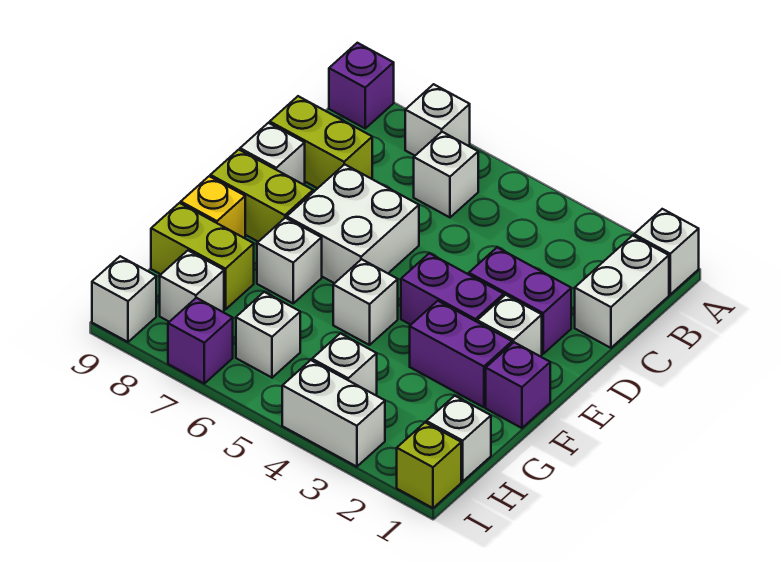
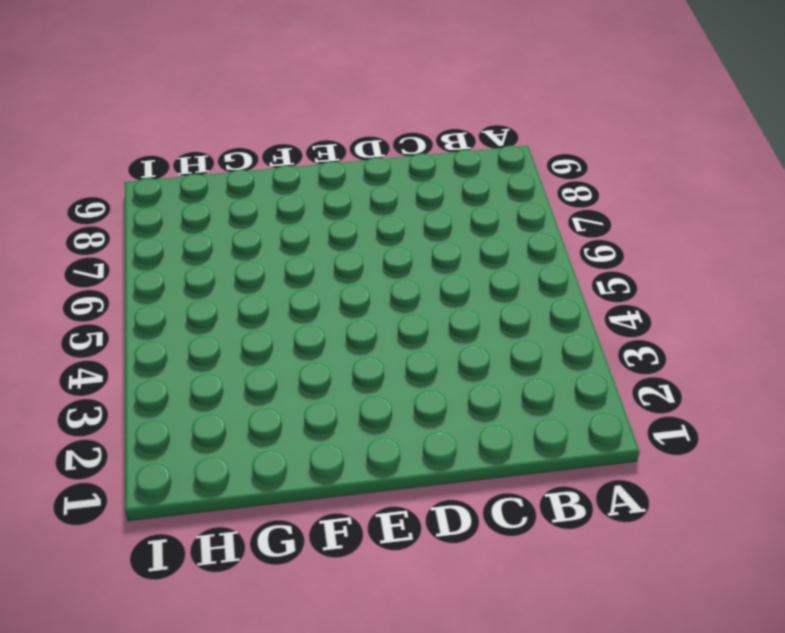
none -> white 1x1 brick [634,209,699,294]
none -> white 1x1 brick [405,84,470,156]
none -> purple 1x1 brick [329,43,394,128]

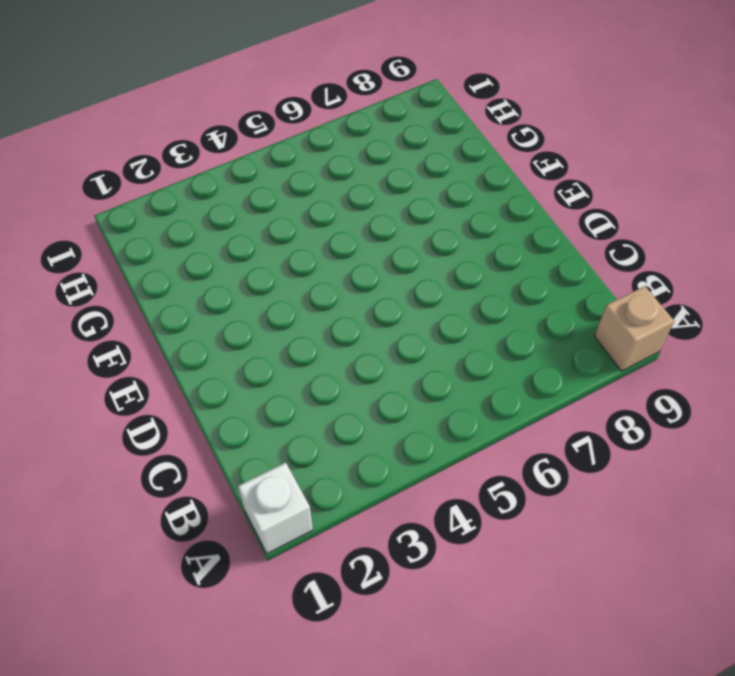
tan 1x1 brick [594,286,674,371] -> purple 1x1 brick [329,43,394,128]
none -> white 1x1 brick [405,84,470,156]
none -> white 1x2 brick [575,236,669,348]
none -> white 1x1 brick [414,132,478,217]

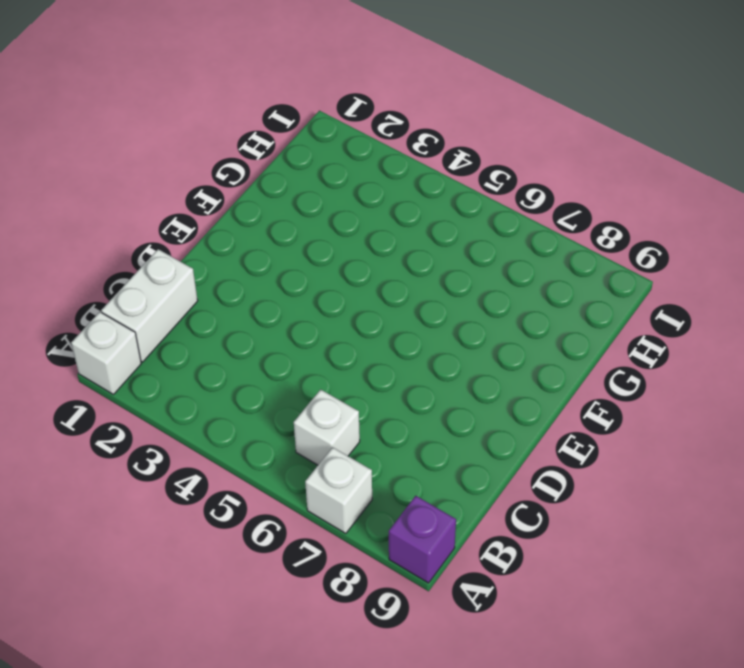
none -> lime 1x2 brick [270,96,372,188]
none -> purple 1x2 brick [469,247,571,354]
none -> white 2x2 brick [287,164,419,283]

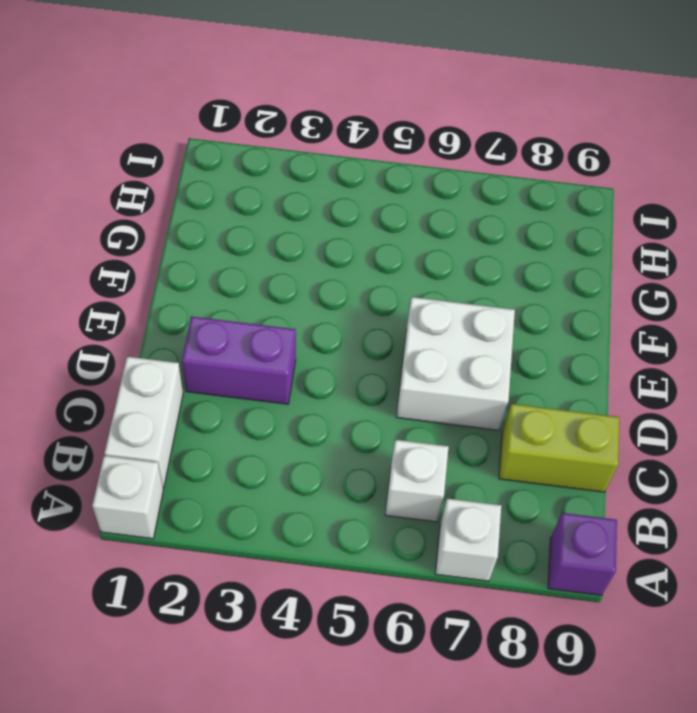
none -> white 1x1 brick [240,123,305,184]
none -> white 1x1 brick [477,295,542,357]
none -> purple 1x2 brick [401,253,504,325]

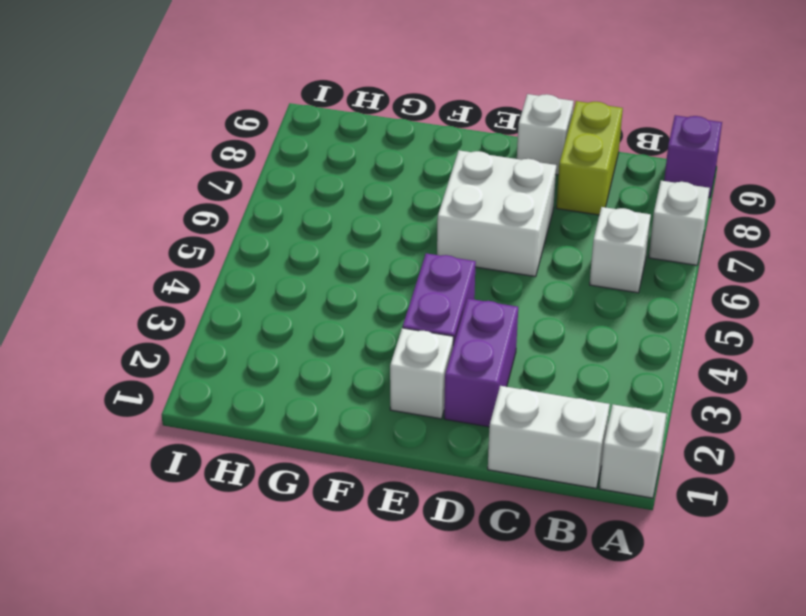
none -> lime 1x2 brick [210,150,313,242]
none -> purple 1x1 brick [486,342,550,428]
none -> purple 1x2 brick [410,301,512,407]

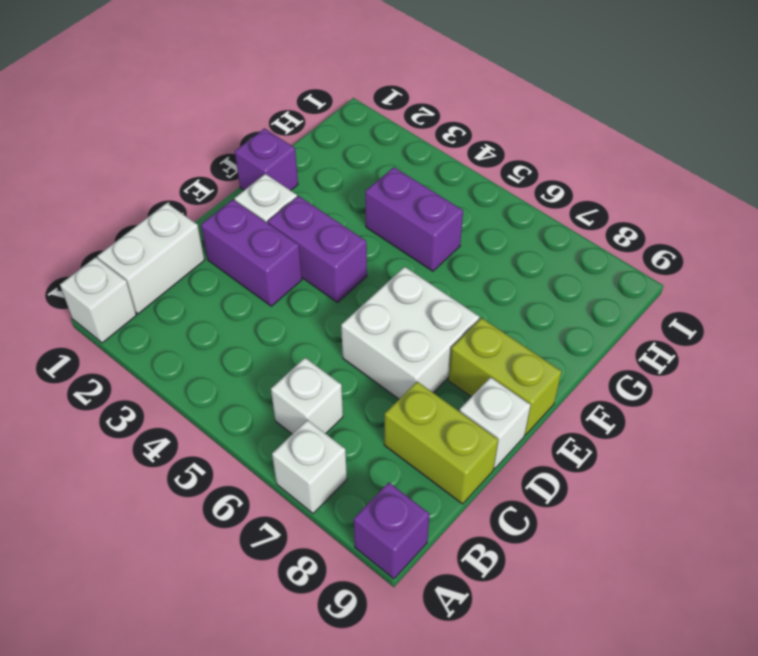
purple 1x2 brick [365,167,463,271] -> purple 1x2 brick moved to [410,301,512,407]
none -> white 1x1 brick [333,259,398,345]
none -> white 1x1 brick [257,218,322,303]
none -> yellow 1x1 brick [181,176,245,238]

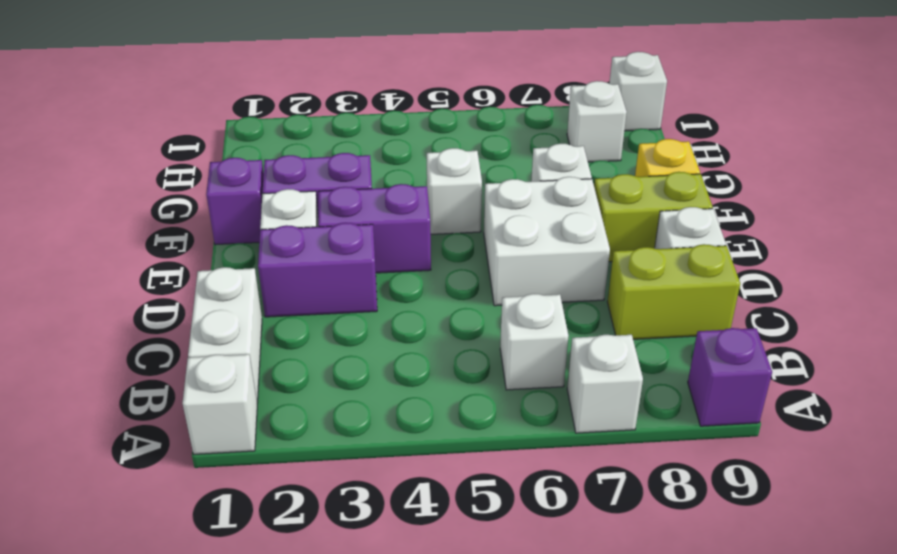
none -> lime 1x2 brick [151,203,254,309]
none -> white 1x1 brick [426,396,491,481]
none -> white 1x1 brick [312,333,377,395]

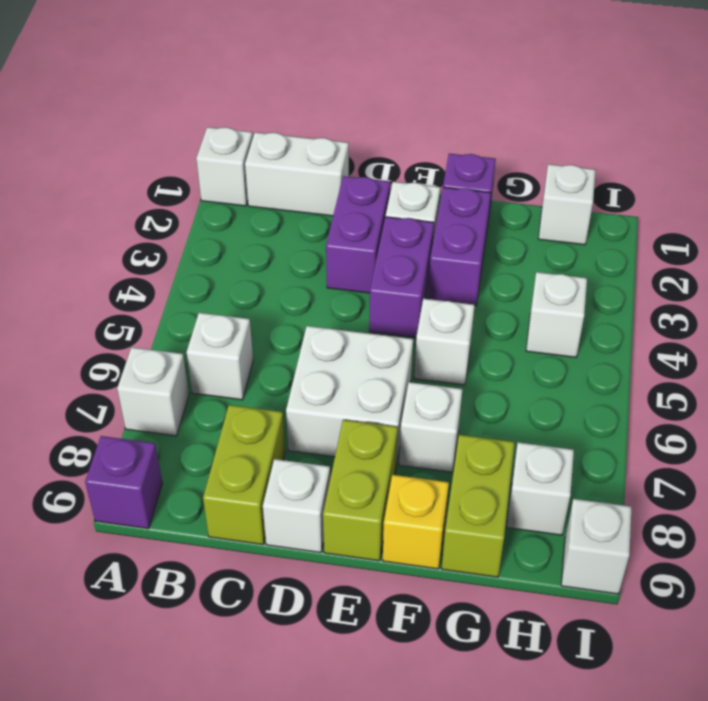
none -> white 1x1 brick [236,292,300,378]
none -> lime 1x1 brick [397,422,461,508]
none -> white 1x2 brick [282,360,385,467]

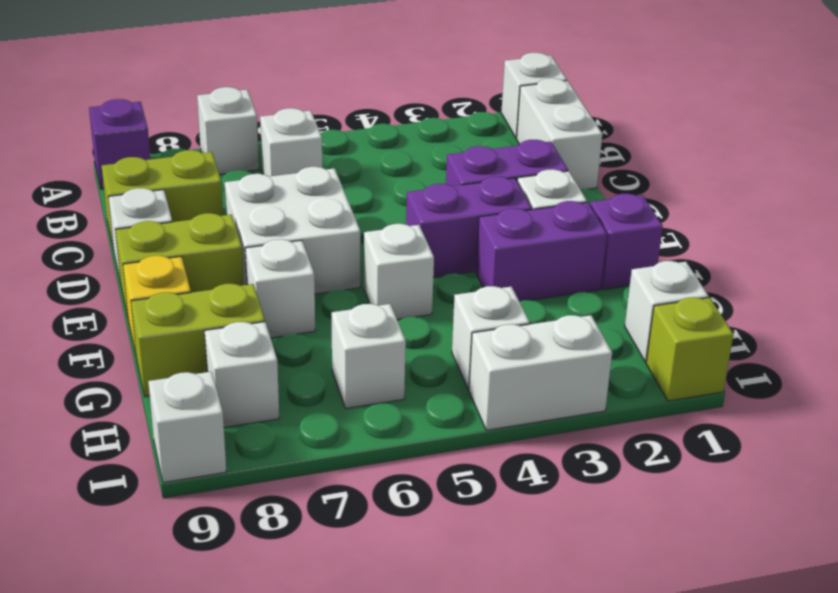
none -> purple 1x1 brick [168,298,233,383]

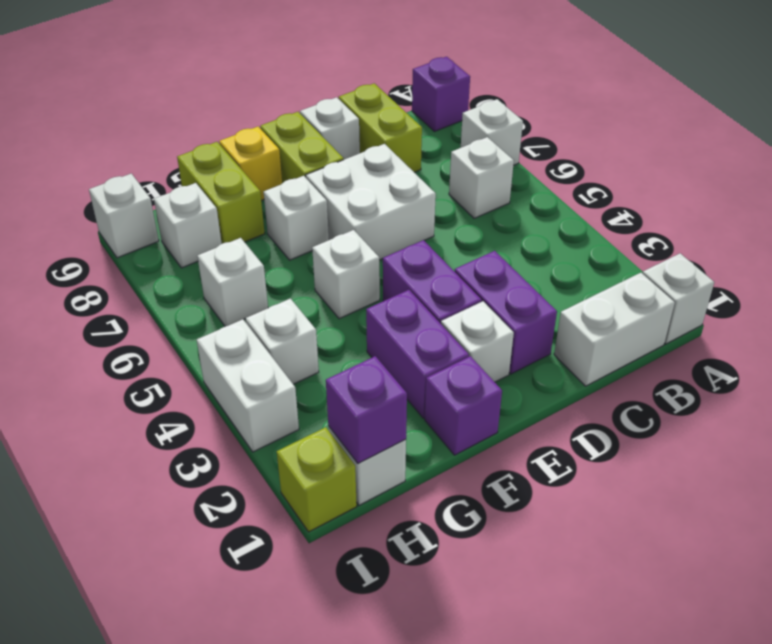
purple 1x1 brick [326,356,407,464] -> purple 1x1 brick moved to [168,298,233,383]

